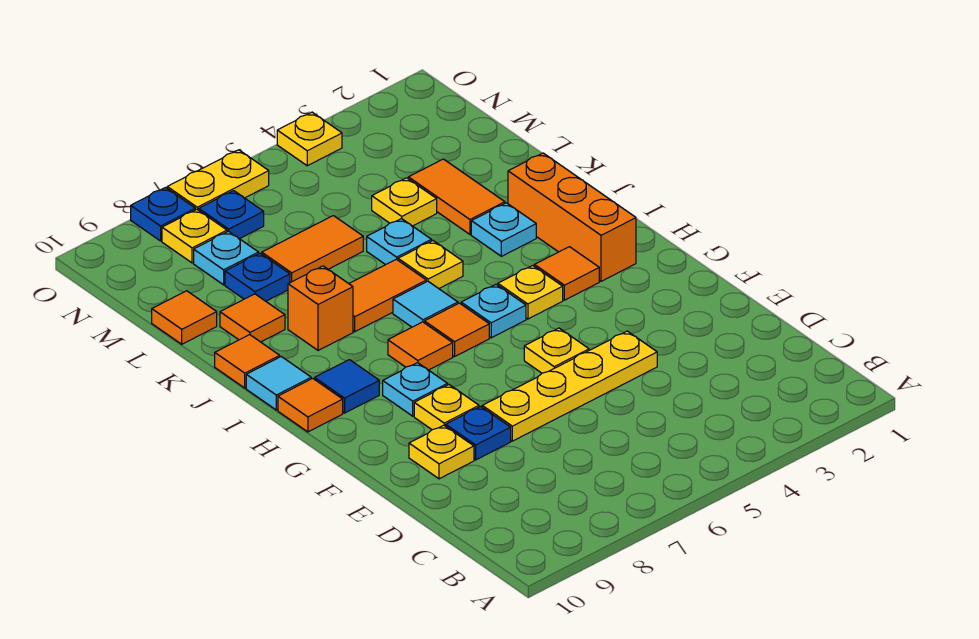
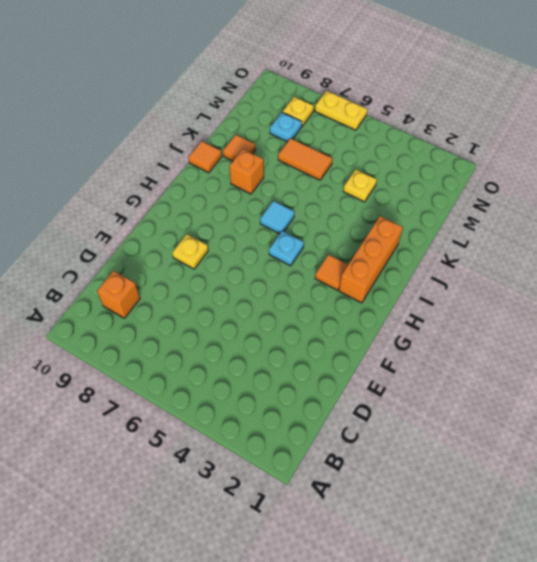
orange 1x1 brick [97,271,140,318] -> none
none -> yellow 1x4 plate [482,331,657,441]
none -> blue 1x1 plate [446,406,511,460]
none -> yellow 1x1 plate [409,425,474,479]
none -> yellow 1x1 plate [524,328,589,373]

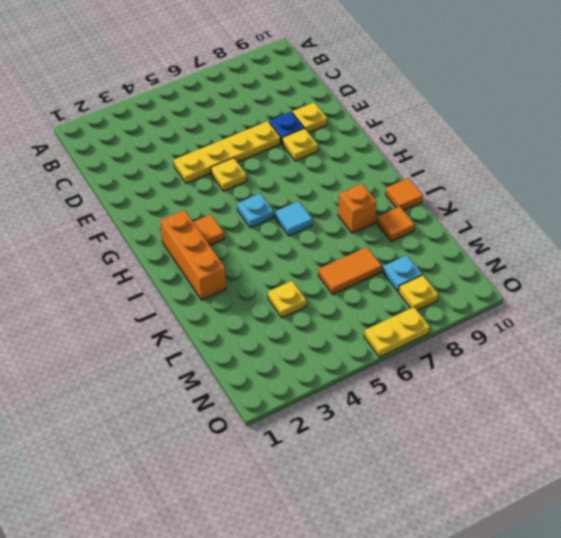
none -> cyan 1x1 plate [383,363,448,416]
none -> yellow 1x1 plate [498,266,563,319]
none -> orange 1x1 tile [425,303,489,357]
none -> orange 1x1 tile [388,322,453,370]

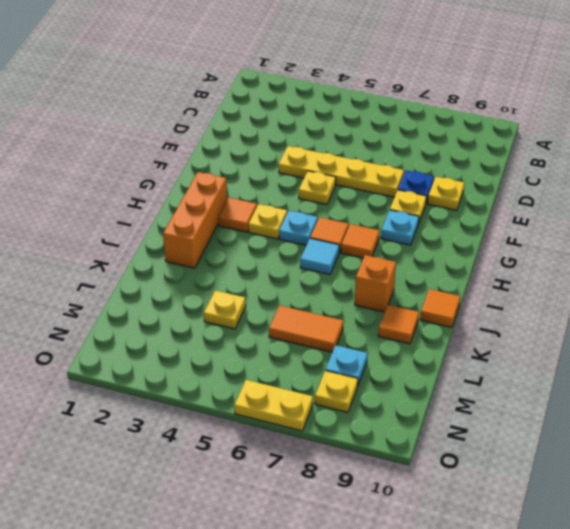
none -> blue 1x1 tile [315,360,379,413]
none -> orange 1x1 tile [278,378,343,432]
none -> cyan 1x1 tile [246,357,311,410]
none -> cyan 1x1 plate [471,203,536,256]

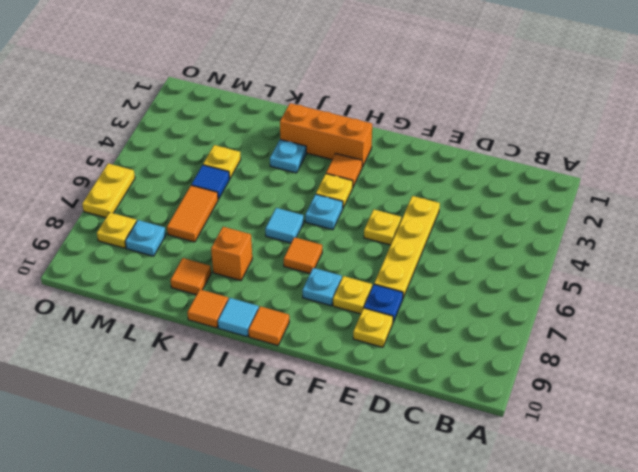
blue 1x1 tile [191,165,230,199] -> blue 1x1 tile moved to [315,360,379,413]
none -> orange 1x1 tile [425,303,489,357]
none -> yellow 1x1 plate [398,241,463,288]
none -> orange 1x2 tile [349,259,426,332]
none -> orange 1x2 tile [408,159,505,234]

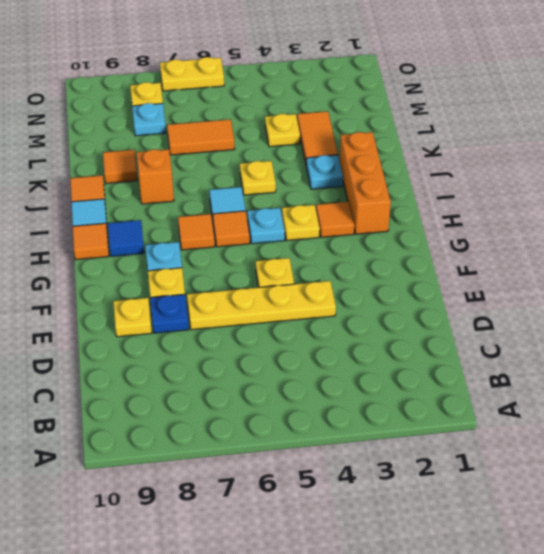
none -> orange 1x2 tile [349,259,426,332]
none -> cyan 1x1 plate [367,219,432,265]
none -> blue 1x1 plate [225,253,290,301]
none -> orange 1x1 tile [152,291,217,344]

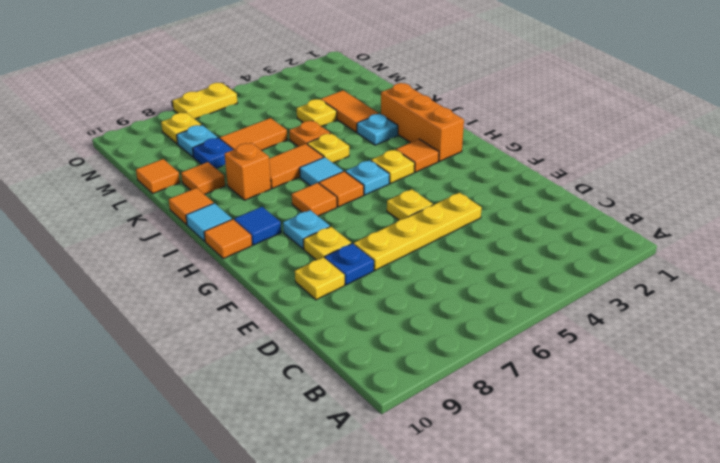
orange 1x1 plate [289,121,330,147] -> cyan 1x1 plate [367,219,432,265]
none -> blue 1x1 plate [199,191,264,239]
none -> yellow 1x1 plate [277,112,342,166]
none -> blue 1x1 plate [131,188,195,241]

